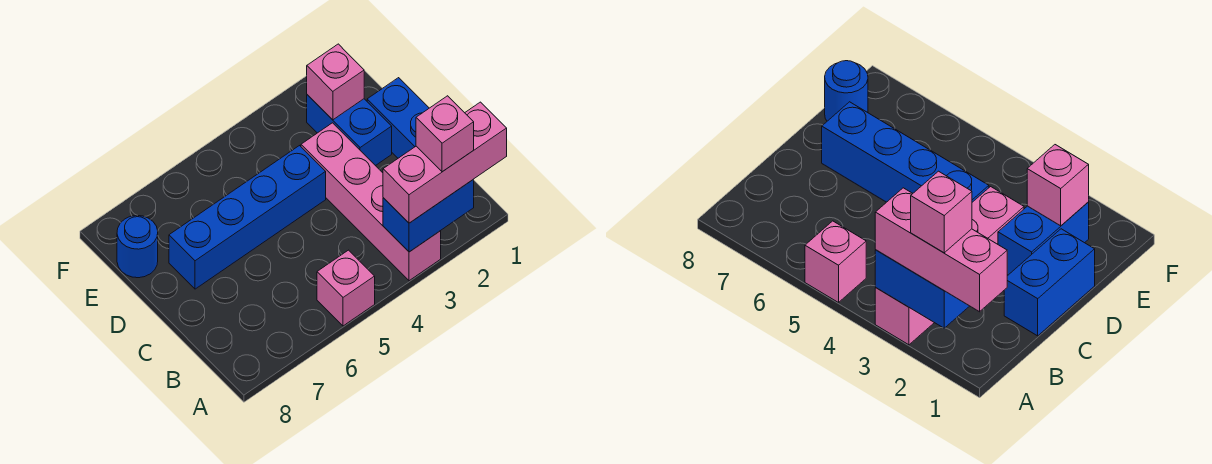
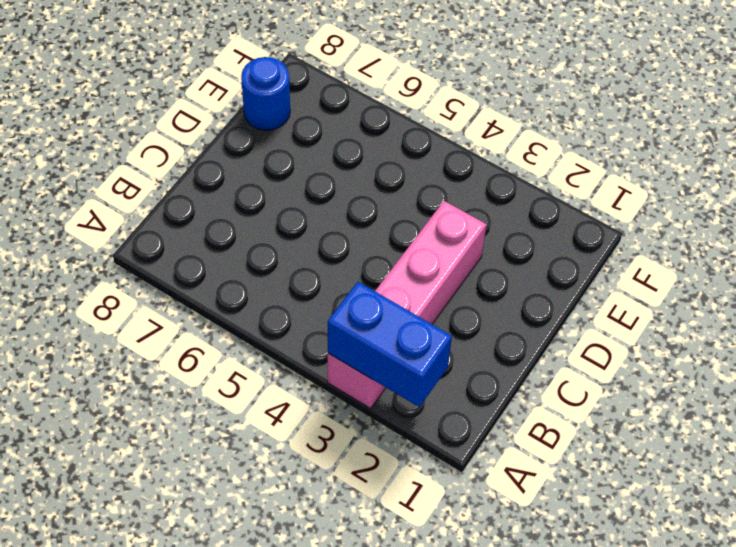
none -> pink 1x1 brick [317,250,375,326]
none -> blue 1x2 brick [367,78,429,158]

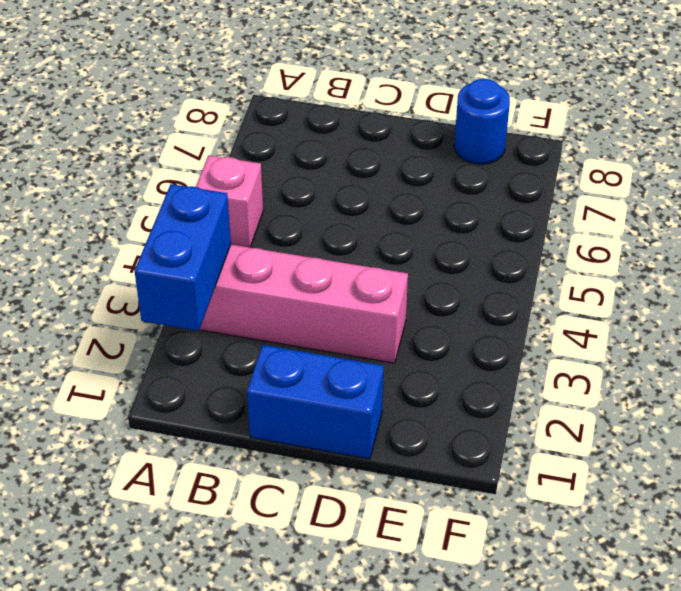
none -> blue 1x2 brick [307,95,392,166]
none -> blue 1x4 brick [169,146,326,289]

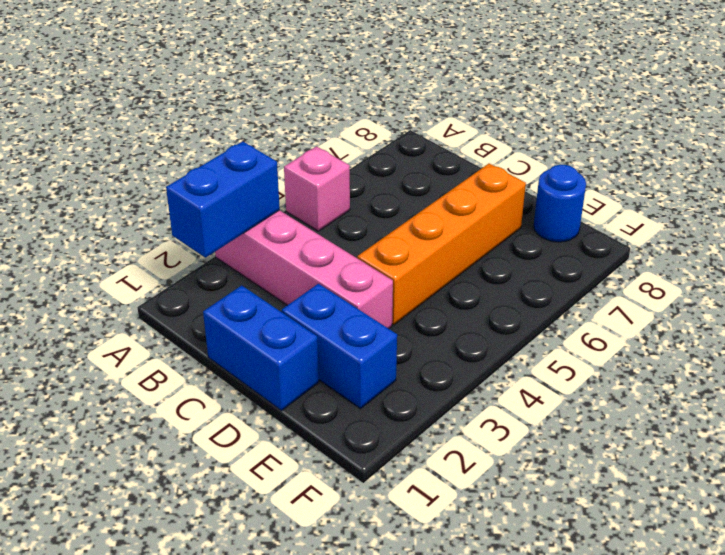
orange 1x4 brick [357,163,526,325] -> blue 1x4 brick [169,146,326,289]
none -> pink 1x1 brick [307,44,364,120]
none -> pink 1x3 brick [383,102,507,223]

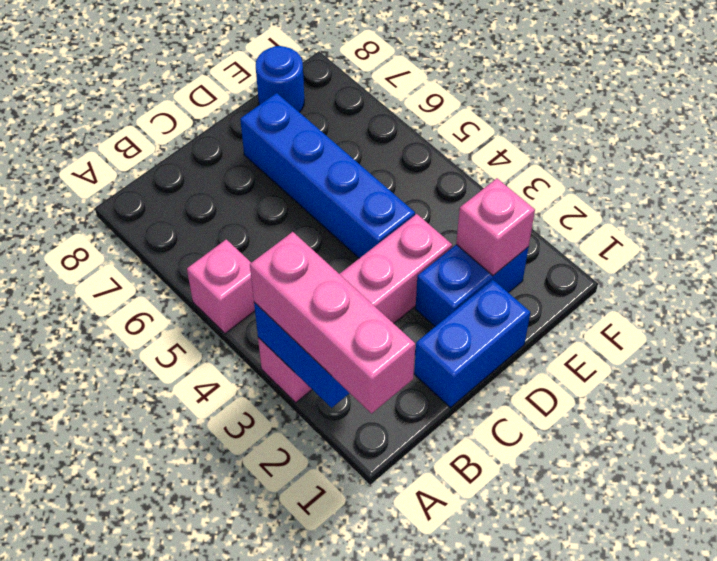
none -> pink 1x1 brick [416,96,474,172]

